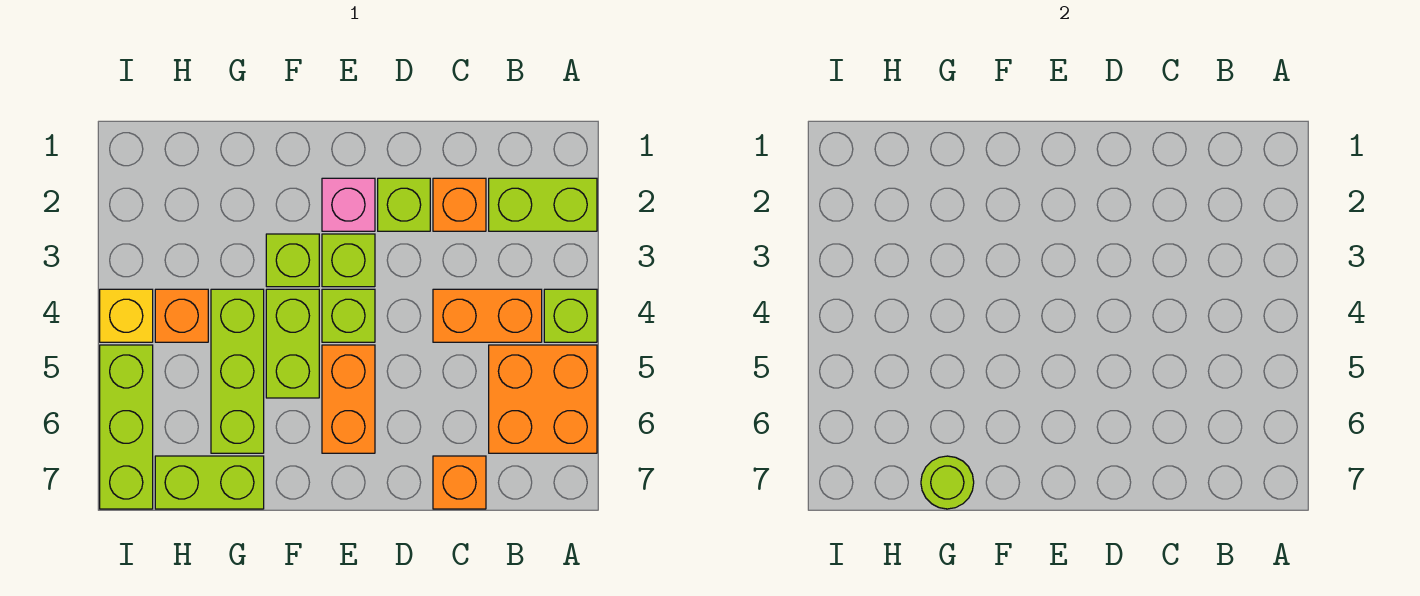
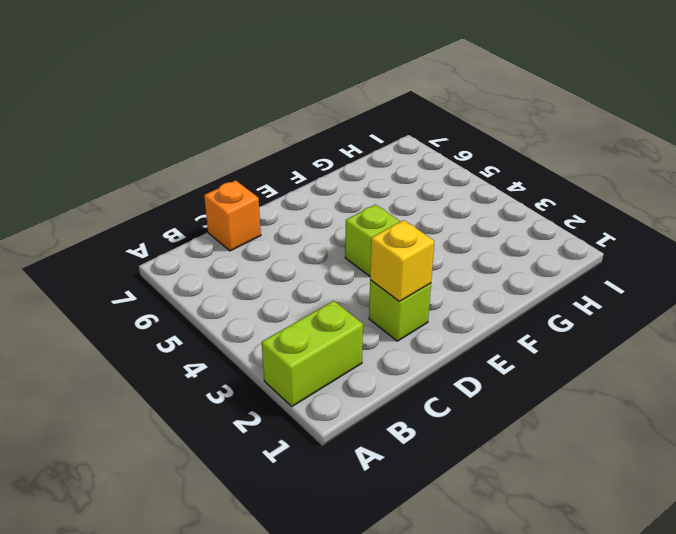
yellow 1x1 brick [370,220,434,301] -> yellow 1x1 brick moved to [100,289,153,342]
none -> lime 1x1 brick [544,289,597,342]
none -> orange 2x2 brick [489,345,597,453]
none -> orange 1x2 brick [433,289,542,342]

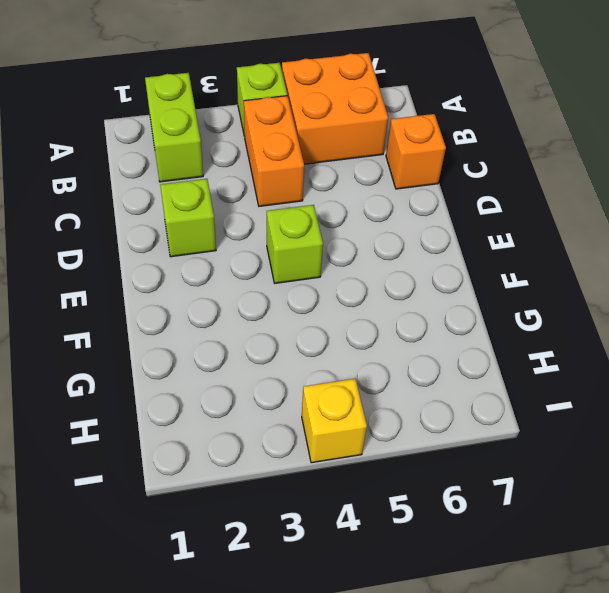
none -> orange 1x1 brick [433,178,486,231]
none -> pink 1x1 brick [322,178,375,231]
none -> lime 1x1 brick [322,234,375,287]

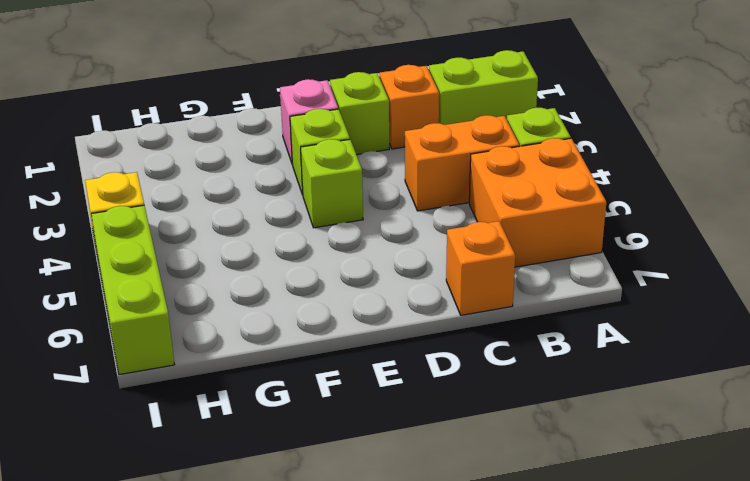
none -> orange 1x2 brick [322,345,375,453]
none -> lime 1x1 brick [266,234,319,287]
none -> lime 1x2 brick [266,289,319,398]

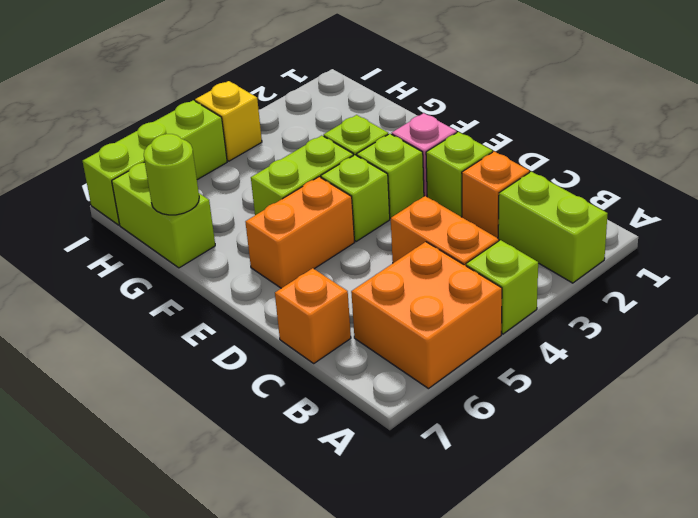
none -> lime 1x3 brick [211,289,264,453]
none -> orange 1x1 brick [155,289,208,342]

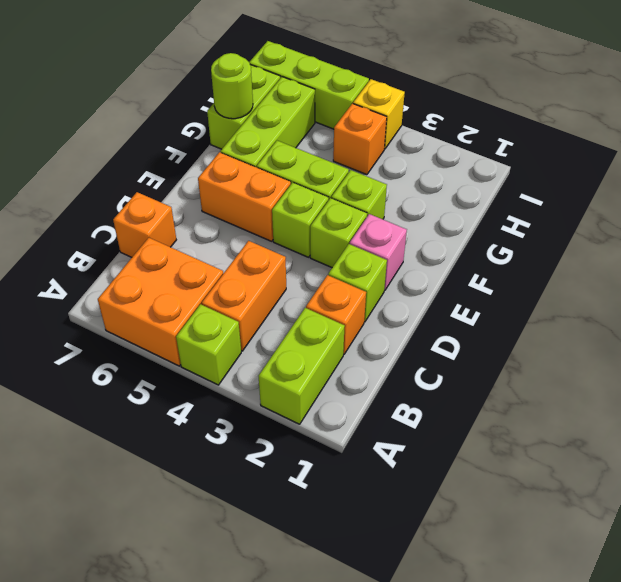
lime 1x3 brick [220,77,315,167] -> lime 1x3 brick turned to [211,289,264,453]

